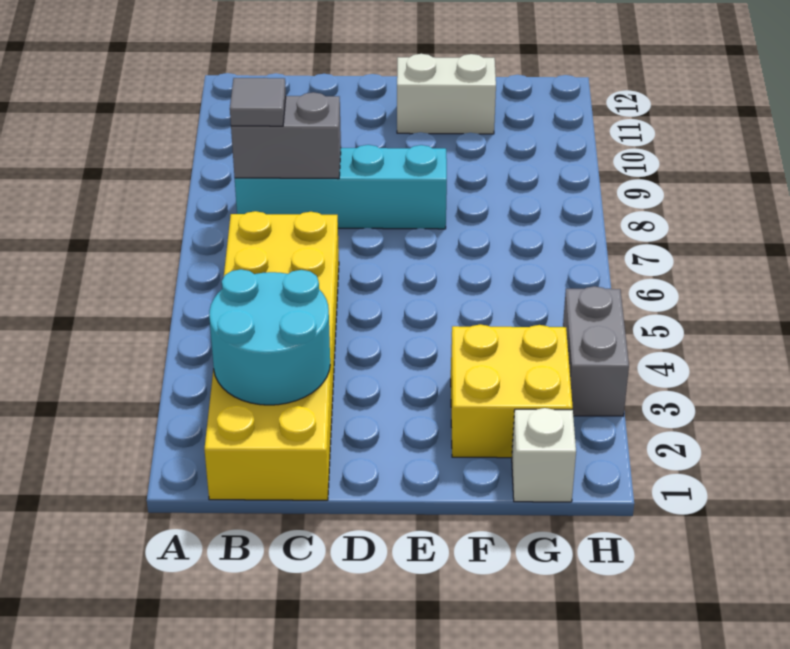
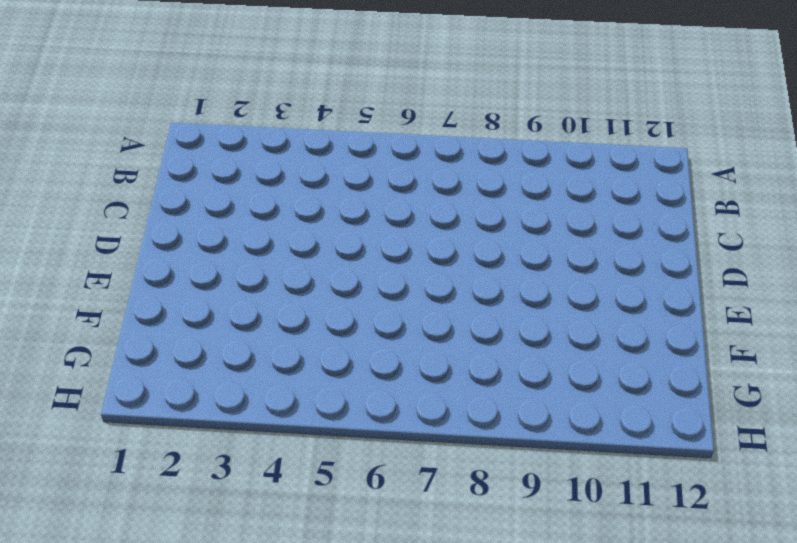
none -> yellow 2x6 brick [204,211,339,500]
none -> cyan 1x4 brick [235,145,447,229]

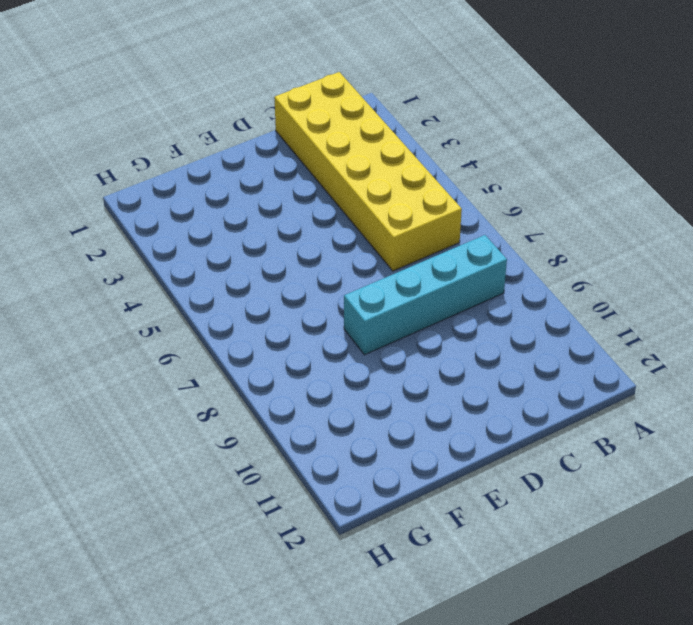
none -> white 1x2 brick [397,54,496,134]
none -> yellow 2x2 brick [451,324,573,458]

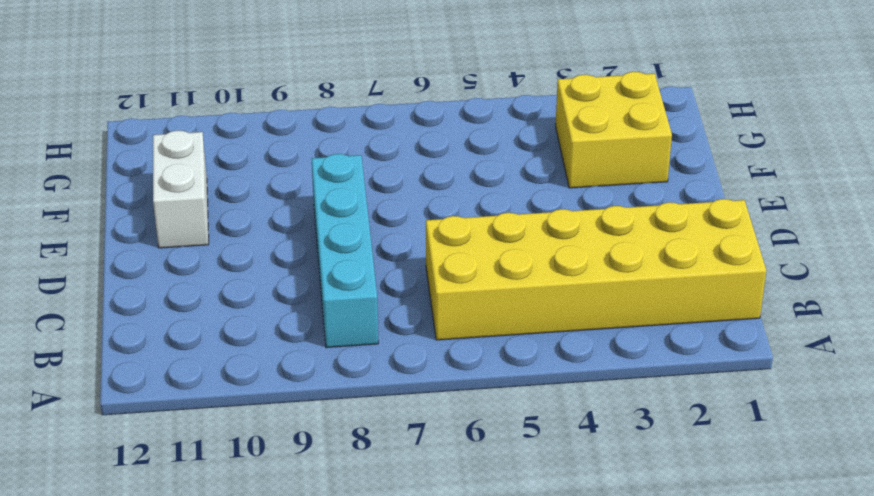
none -> white 1x1 brick [512,408,576,502]
none -> grey 1x2 brick [563,286,629,416]

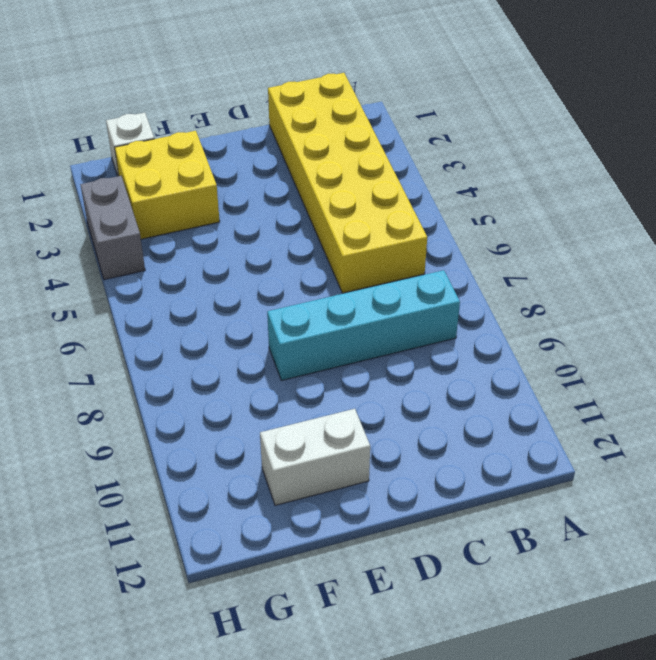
none -> cyan 2x2 round brick [209,269,330,405]
none -> grey 1x2 brick [231,92,341,179]

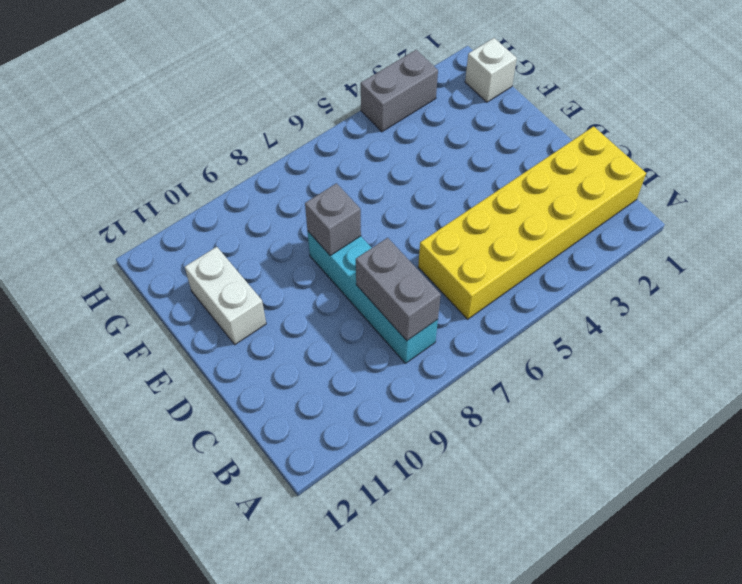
grey 1x1 brick [305,183,361,255] -> none
none -> yellow 2x2 brick [451,324,573,458]
none -> cyan 2x2 round brick [209,269,330,405]

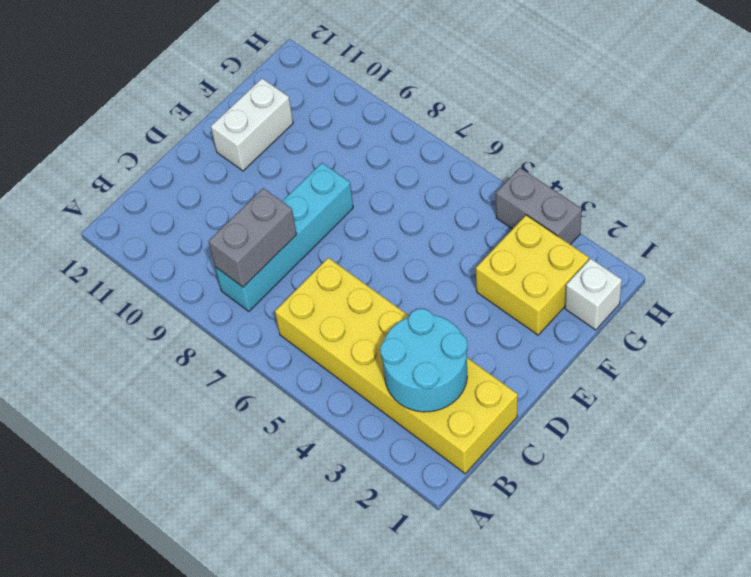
none -> grey 1x1 tile [230,78,286,126]

